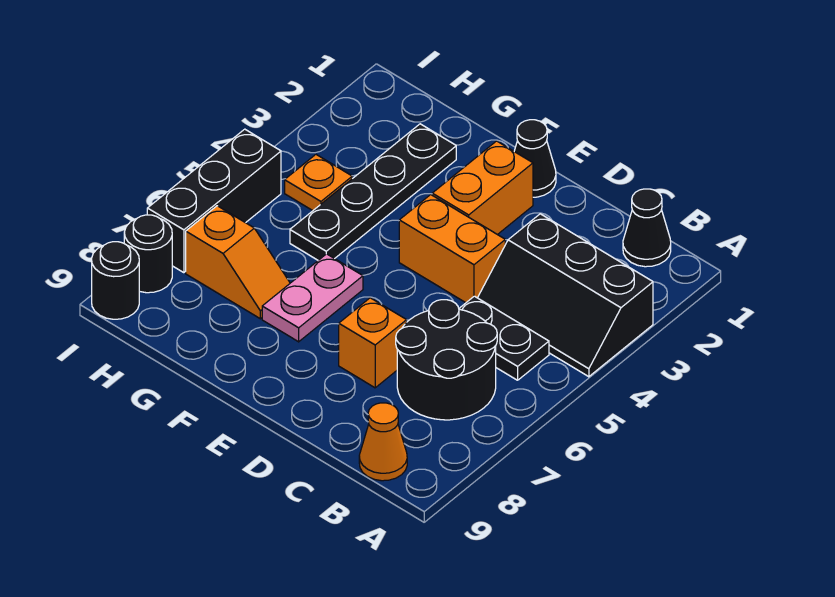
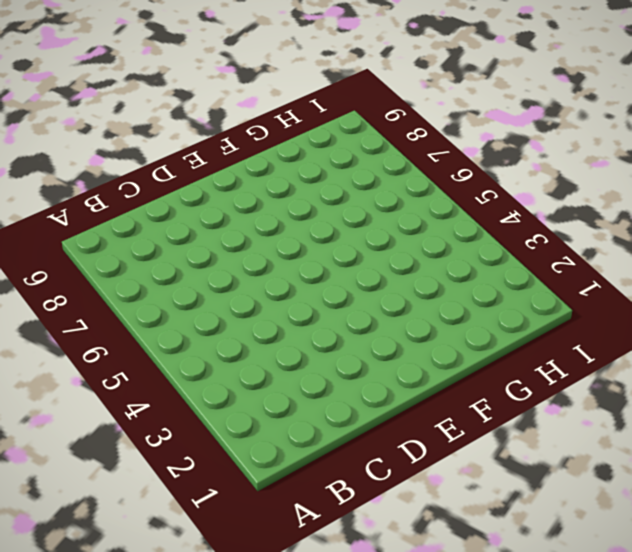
none -> black 2x3 slope [478,214,653,377]
none -> black 1x1 cone [623,189,671,267]
none -> black 1x2 plate [459,296,549,380]

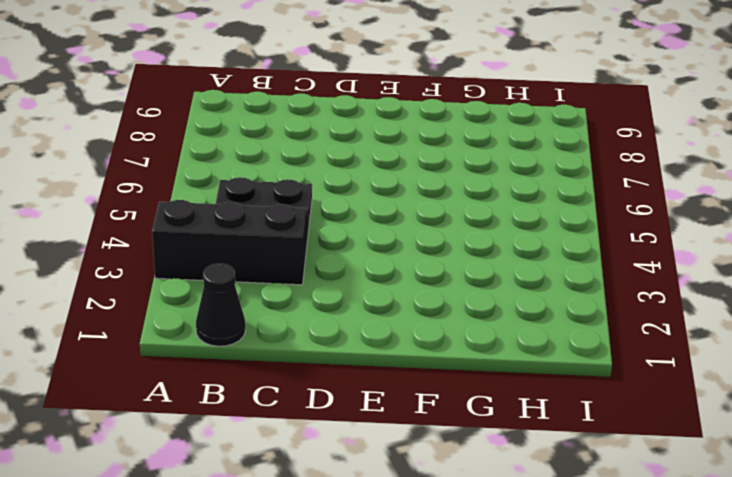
none -> black 2x2 round brick [396,300,497,420]
none -> orange 1x1 cone [359,403,407,481]
none -> orange 1x2 brick [399,195,505,303]

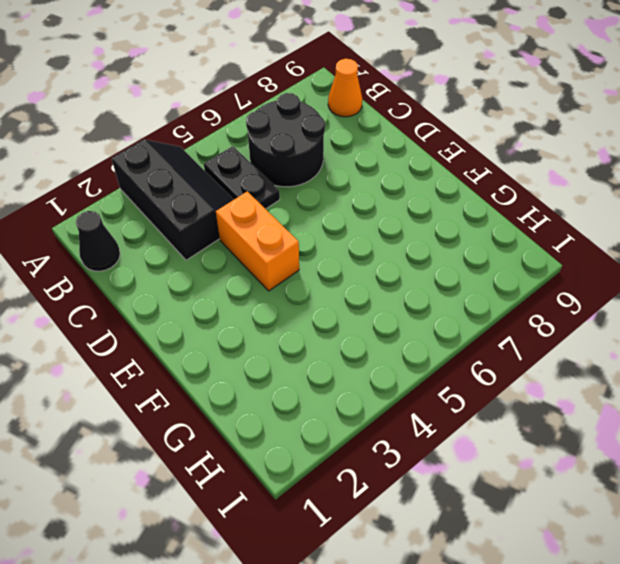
none -> orange 1x1 brick [339,298,407,388]
none -> black 1x1 cone [514,120,556,197]
none -> orange 1x2 brick [432,141,533,235]

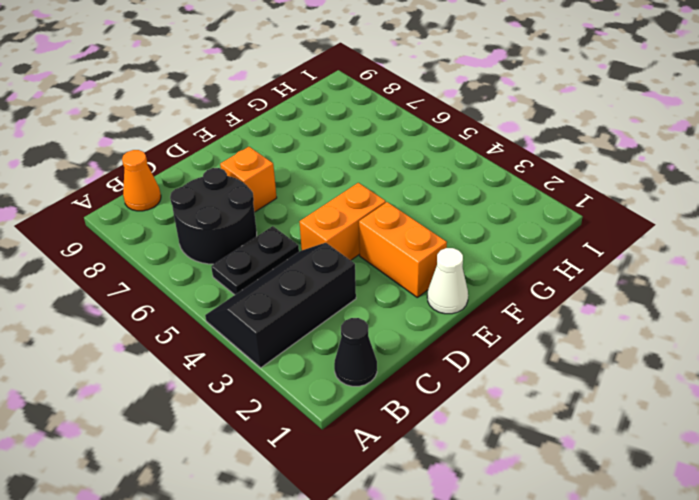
white 1x1 cone [427,248,468,314] -> black 1x1 cone [514,120,556,197]
none -> pink 1x2 plate [262,254,363,342]
none -> black 1x4 plate [290,124,456,260]
none -> orange 1x2 slope [186,206,290,319]

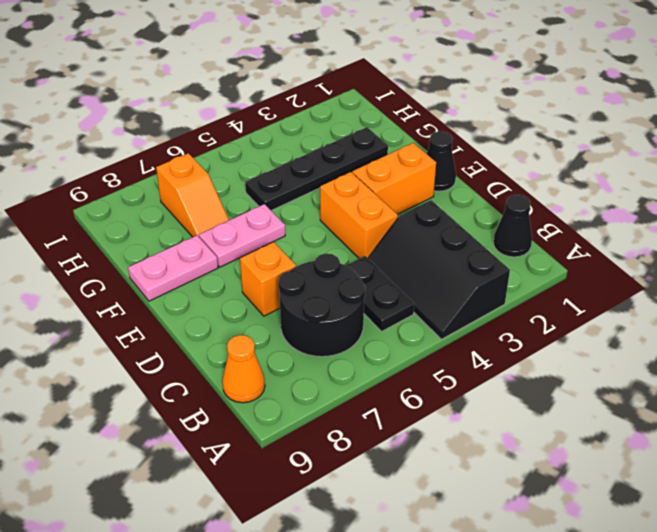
pink 1x2 plate [128,235,218,301] -> none
none -> orange 1x1 plate [285,155,352,211]
none -> black 1x3 brick [147,129,281,273]
none -> black 1x1 round brick [124,215,172,293]

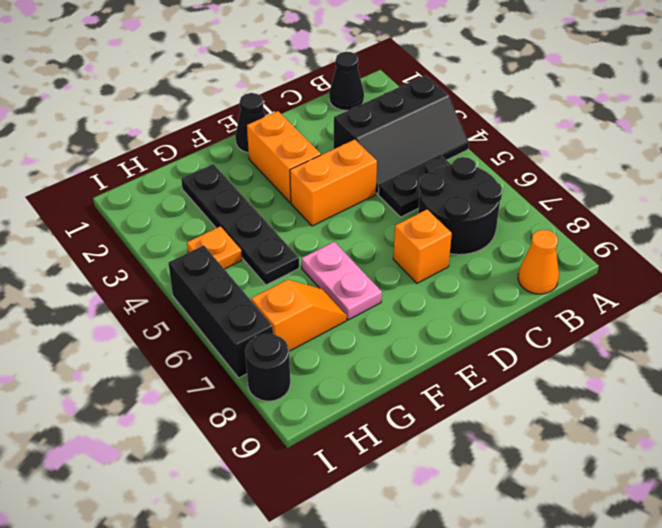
none -> black 1x1 round brick [92,242,139,319]

